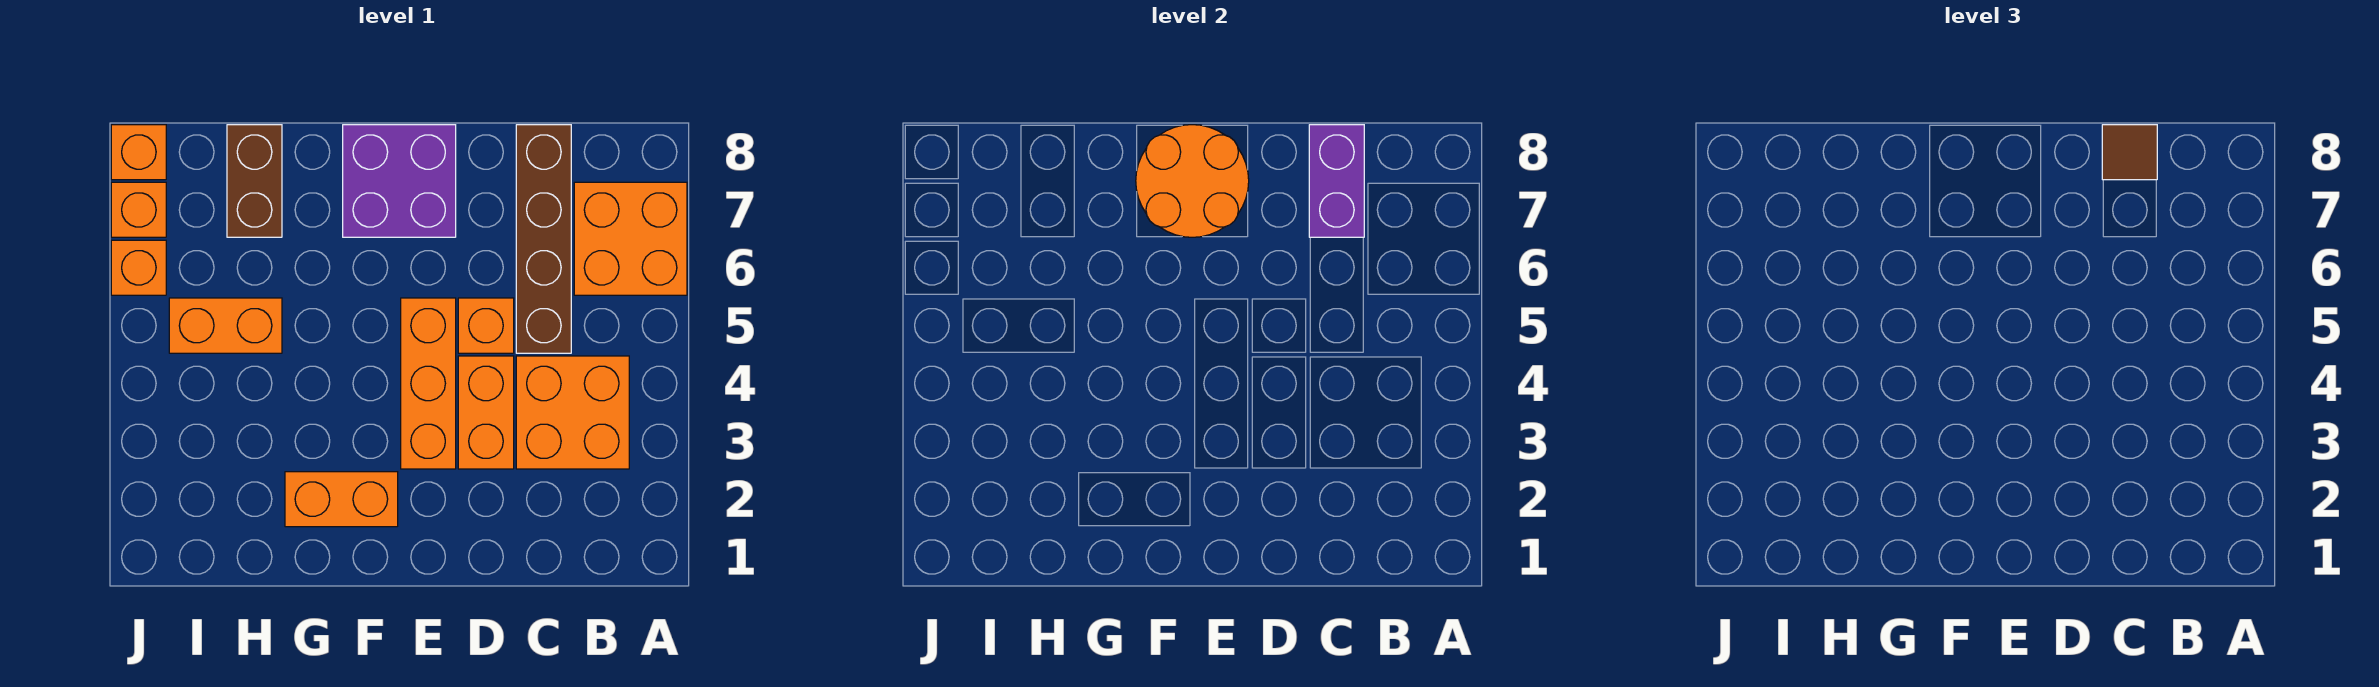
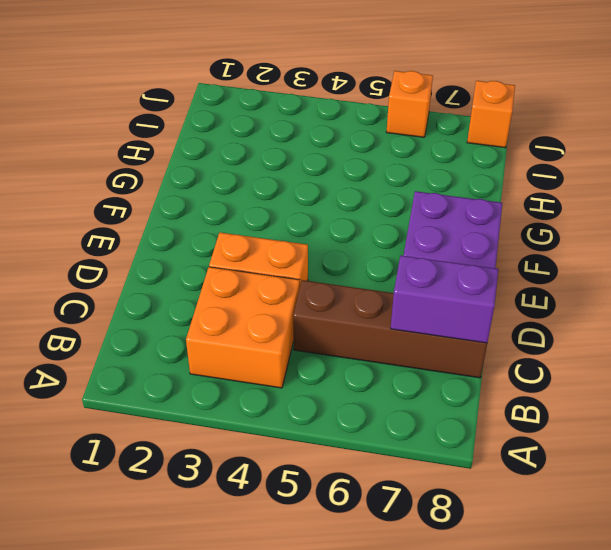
none -> orange 2x2 brick [574,182,687,295]
none -> orange 1x1 brick [458,298,514,353]
none -> orange 1x3 brick [401,298,456,469]

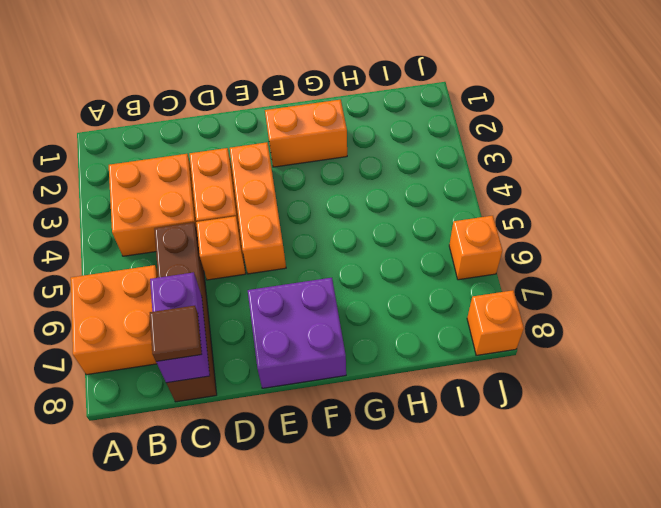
none -> orange 1x2 brick [169,298,282,353]
none -> brown 1x2 brick [227,125,282,237]
none -> orange 1x1 brick [111,182,166,237]

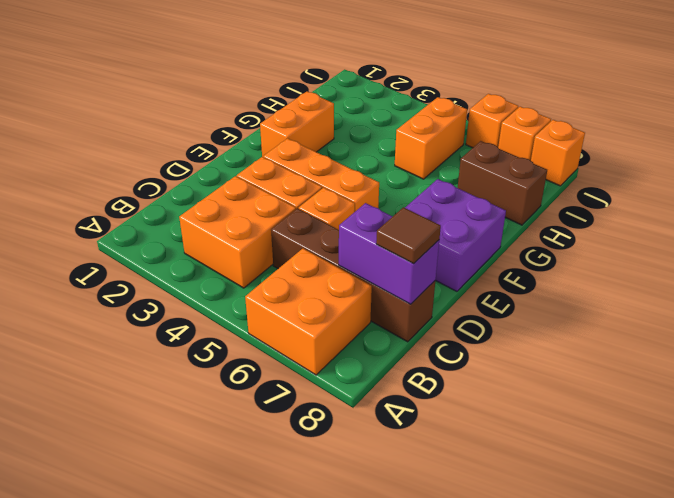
none -> orange 2x2 round brick [1136,125,1249,237]

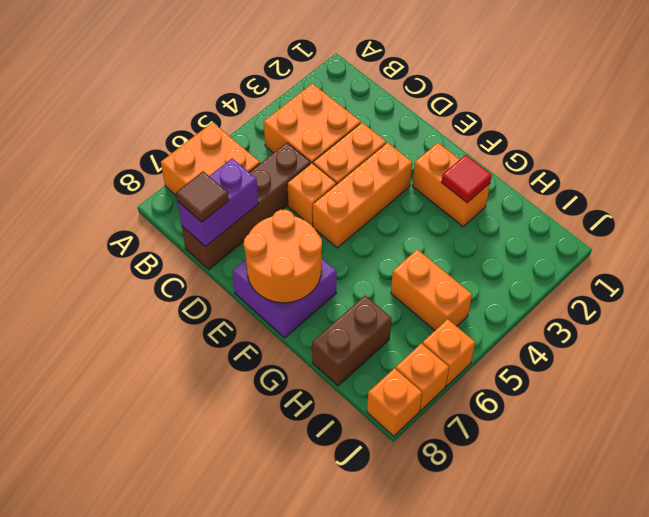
red 1x1 tile [441,155,492,203] -> none

